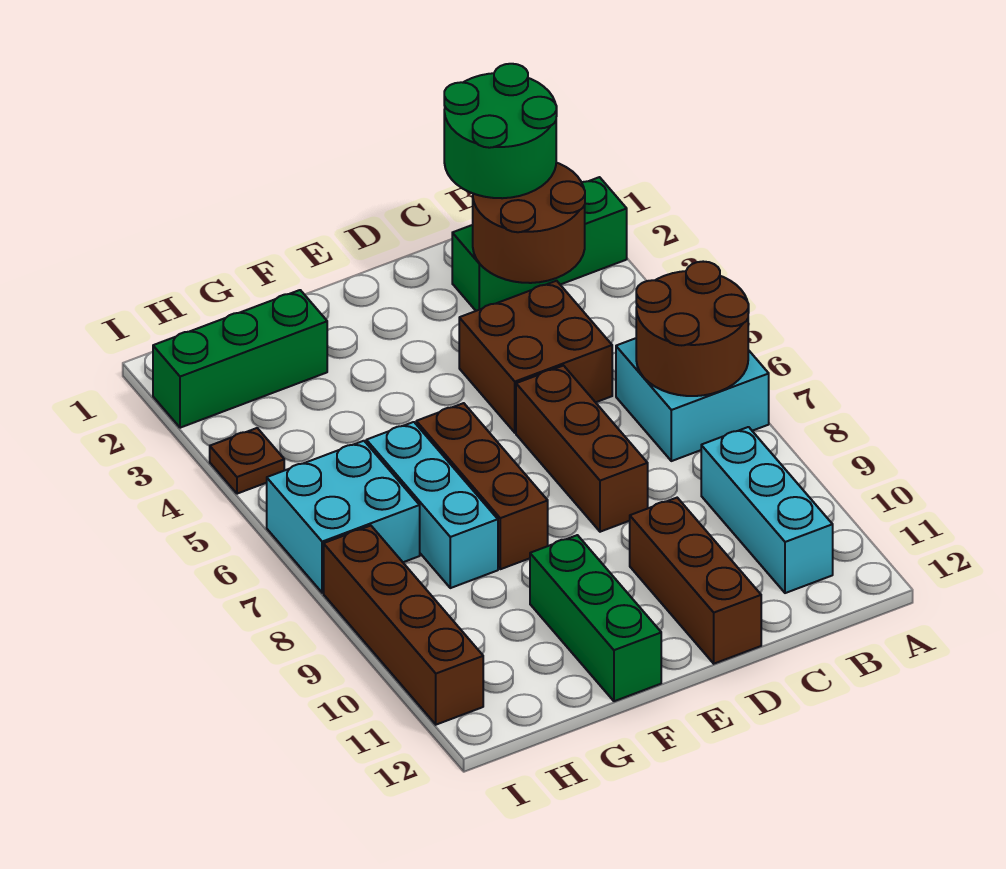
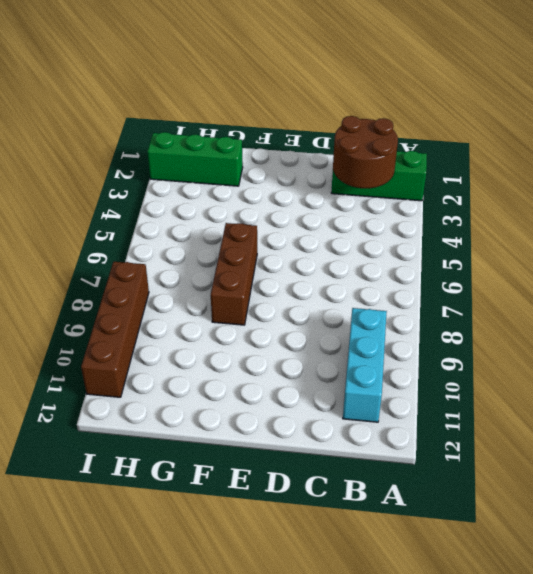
none -> cyan 2x2 brick [616,338,769,461]
none -> brown 2x2 brick [459,281,612,433]
none -> brown 1x3 brick [516,366,648,532]

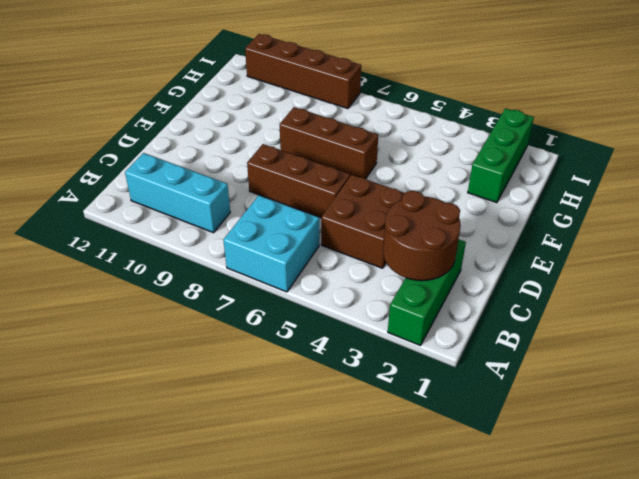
none -> brown 1x3 brick [630,498,761,664]
none -> green 1x3 brick [530,535,661,701]
none -> cyan 1x3 brick [366,422,498,588]

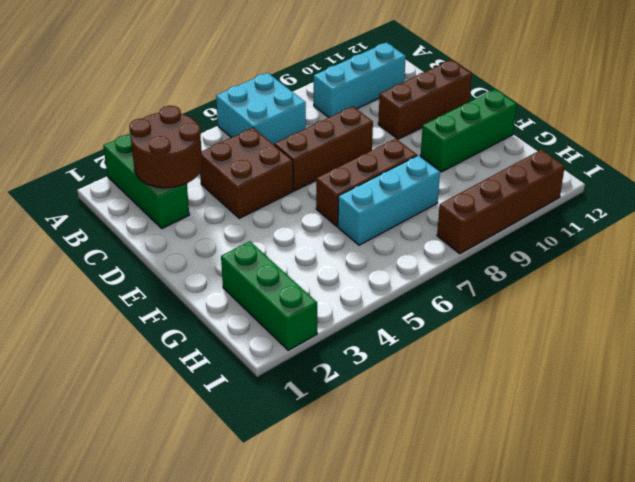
none -> cyan 2x2 brick [267,441,420,593]
none -> brown 1x1 plate [210,428,284,494]
none -> brown 2x2 round brick [636,262,749,396]

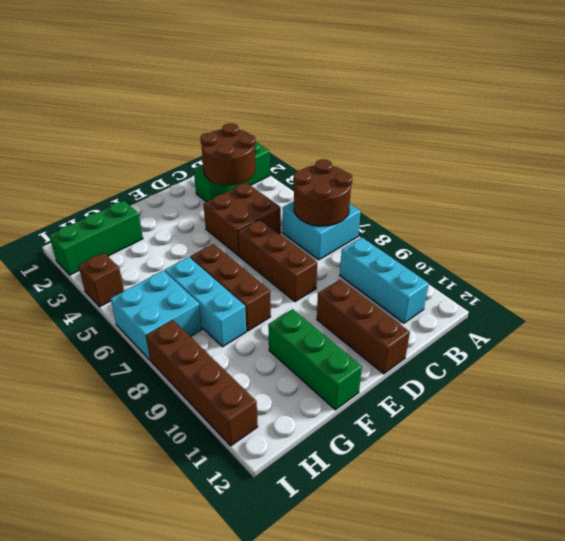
brown 1x1 brick [78,253,124,307] -> brown 1x1 plate [210,428,284,494]
none -> green 2x2 round brick [444,64,557,198]

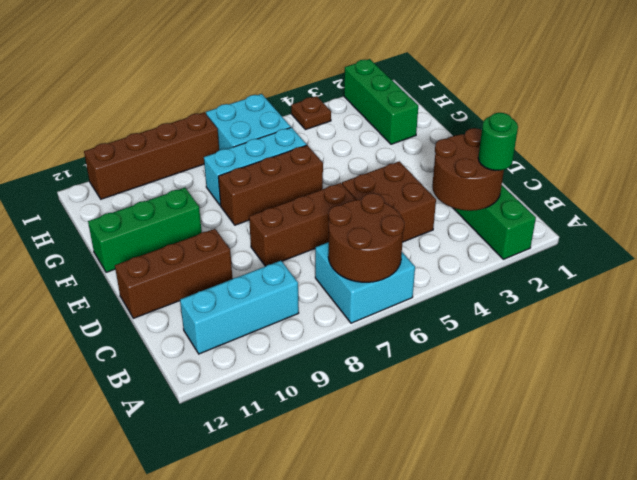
green 1x1 round brick [478,113,518,171] -> green 2x2 round brick [444,64,557,198]

